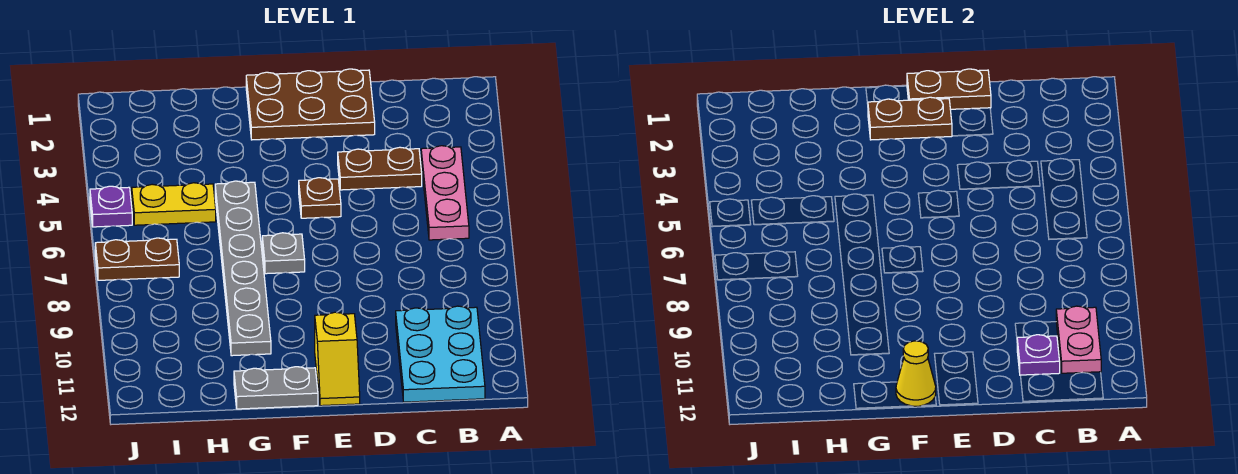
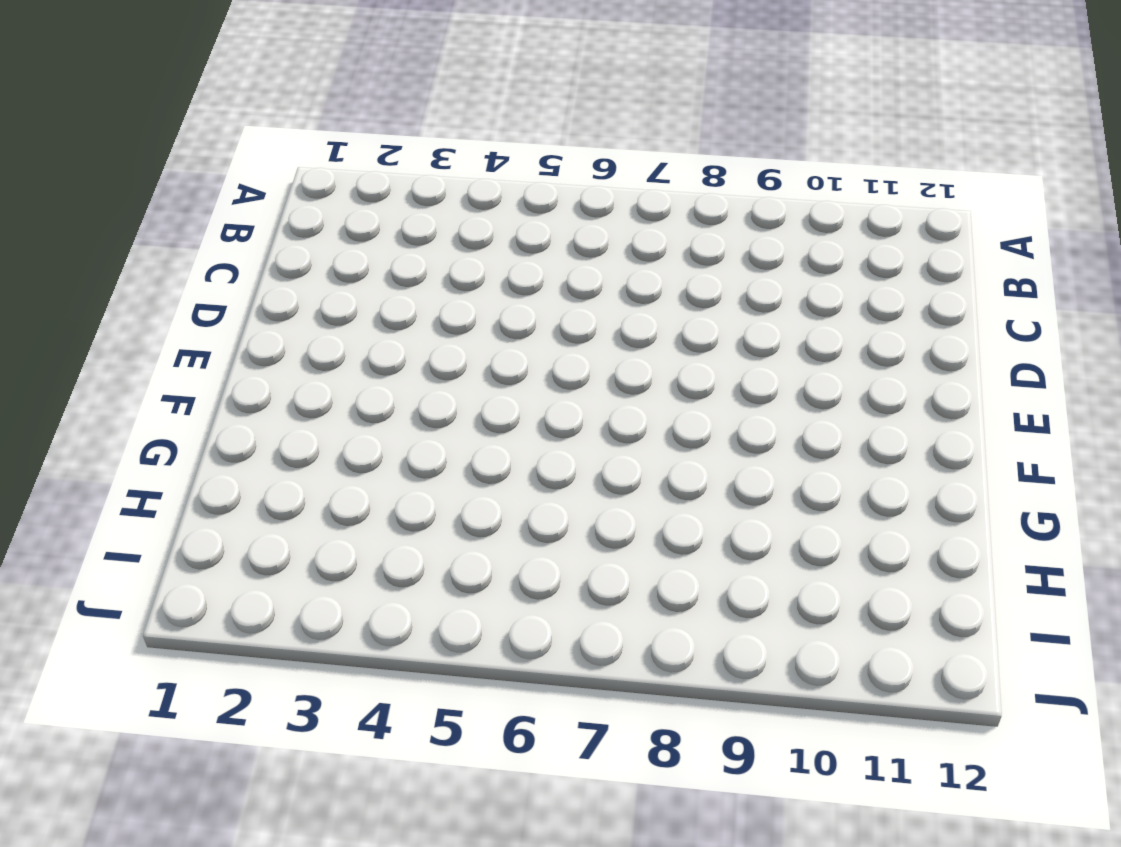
none -> pink 1x3 plate [421,146,469,240]
none -> cyan 2x3 plate [396,306,485,402]
none -> brown 1x2 plate [338,147,422,190]

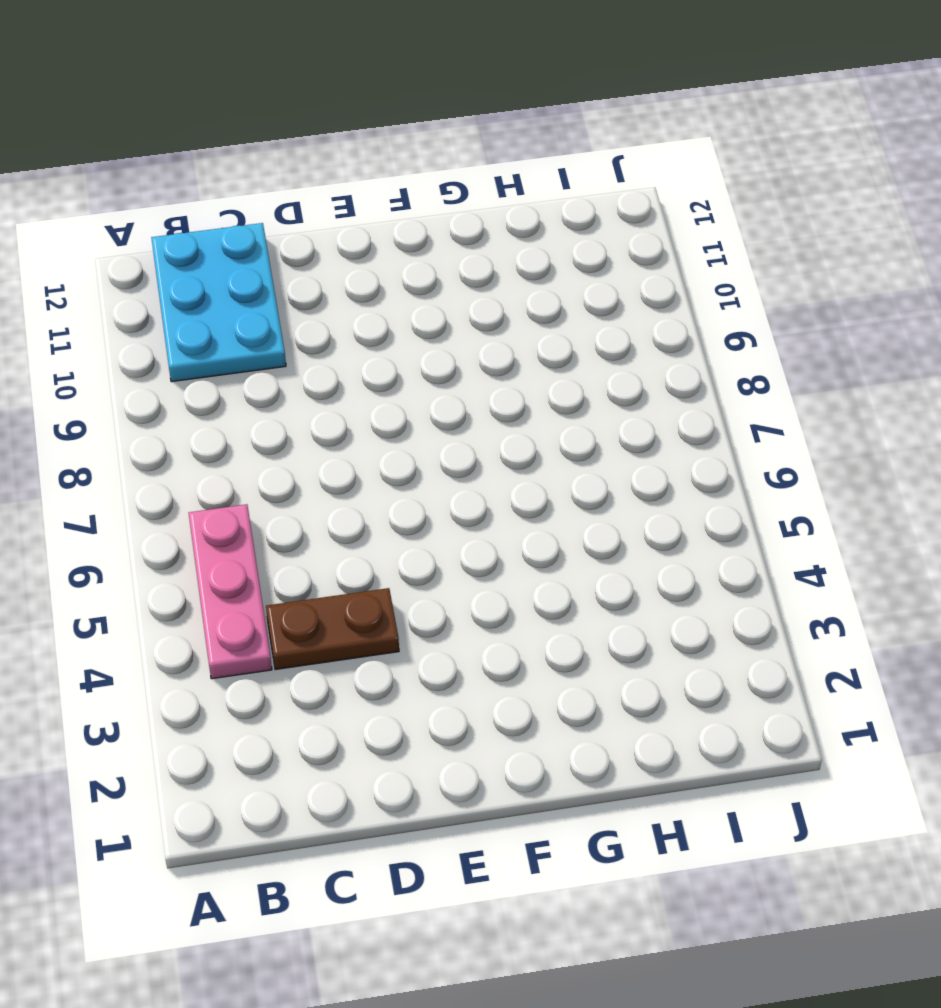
none -> brown 2x3 plate [246,69,375,140]
none -> brown 1x1 plate [299,178,341,218]
none -> yellow 1x2 slope [315,312,360,406]

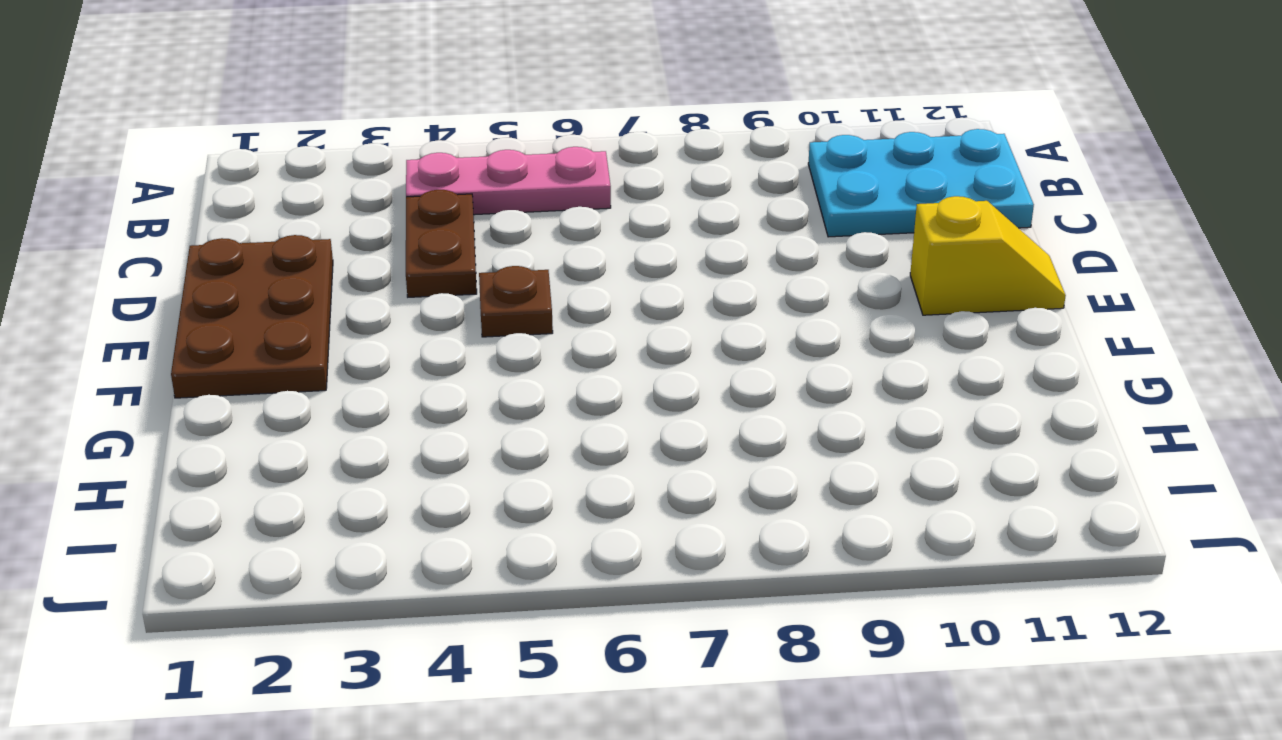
none -> grey 1x1 plate [262,233,305,274]
none -> grey 1x2 plate [234,367,318,409]
none -> grey 1x6 plate [215,181,271,356]

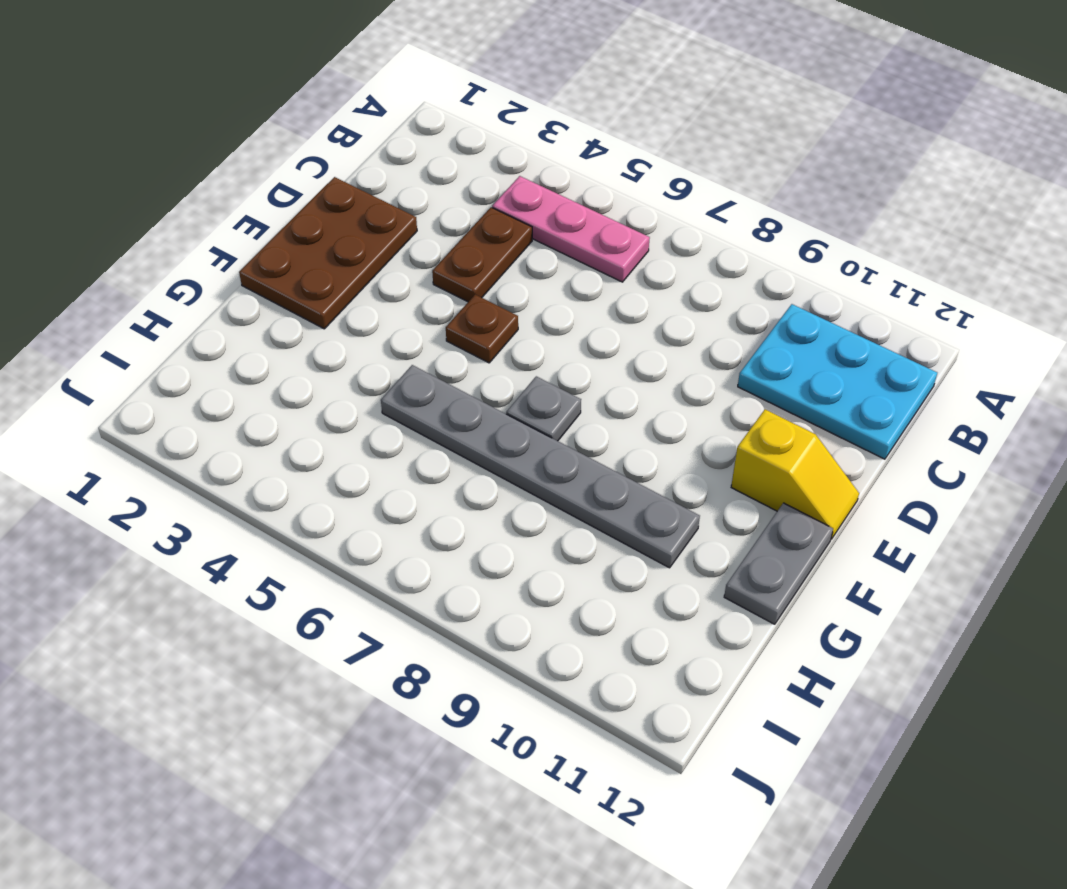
none -> yellow 1x2 plate [132,183,216,225]
none -> brown 1x2 plate [95,238,179,280]
none -> purple 1x1 plate [90,186,132,227]

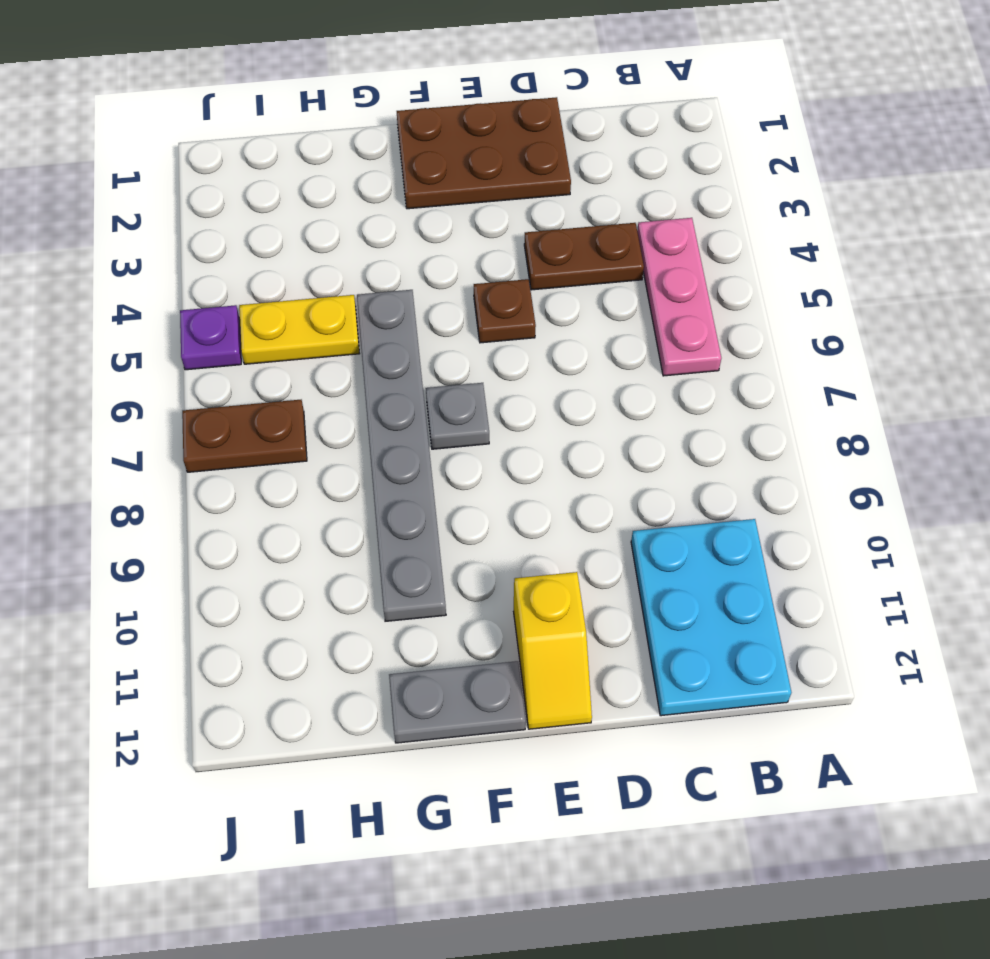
none -> pink 1x2 plate [1056,306,1101,373]
none -> purple 1x1 plate [1017,335,1060,375]
none -> brown 1x2 plate [907,69,991,109]

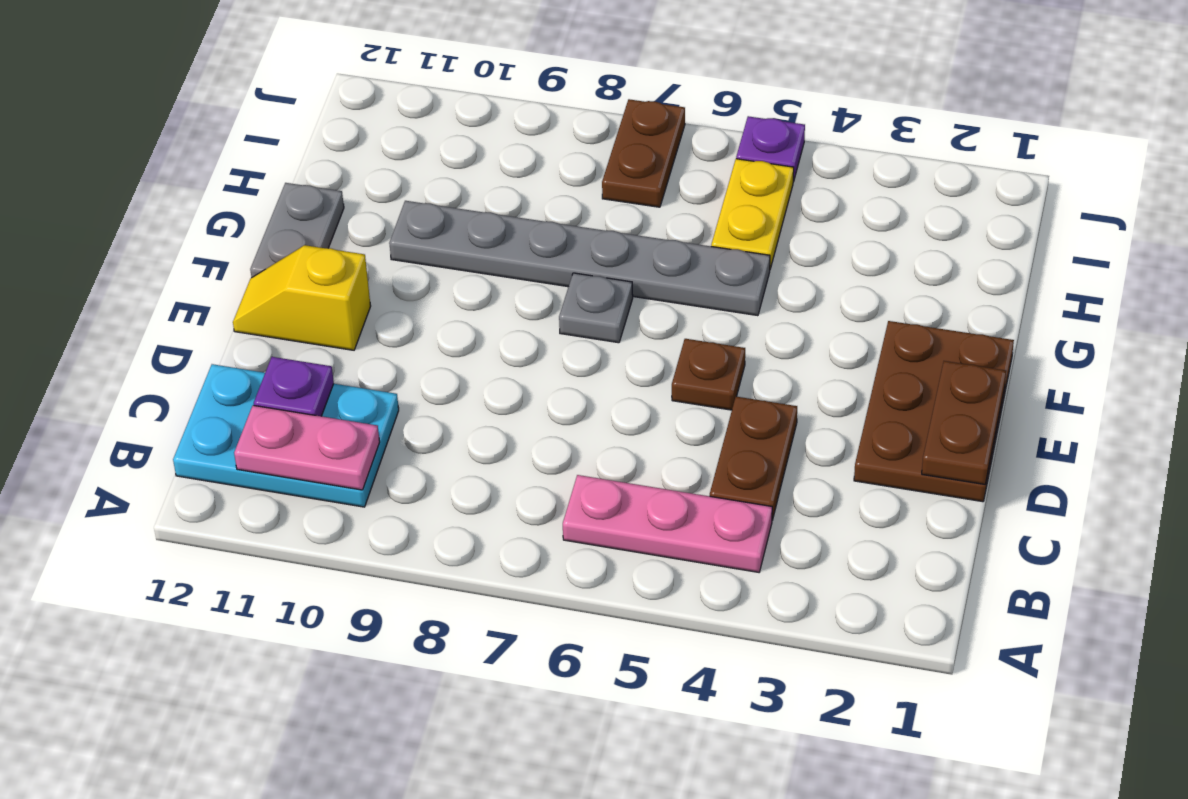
none -> brown 1x2 plate [868,97,952,140]
none -> yellow 1x1 cone [896,341,936,406]

